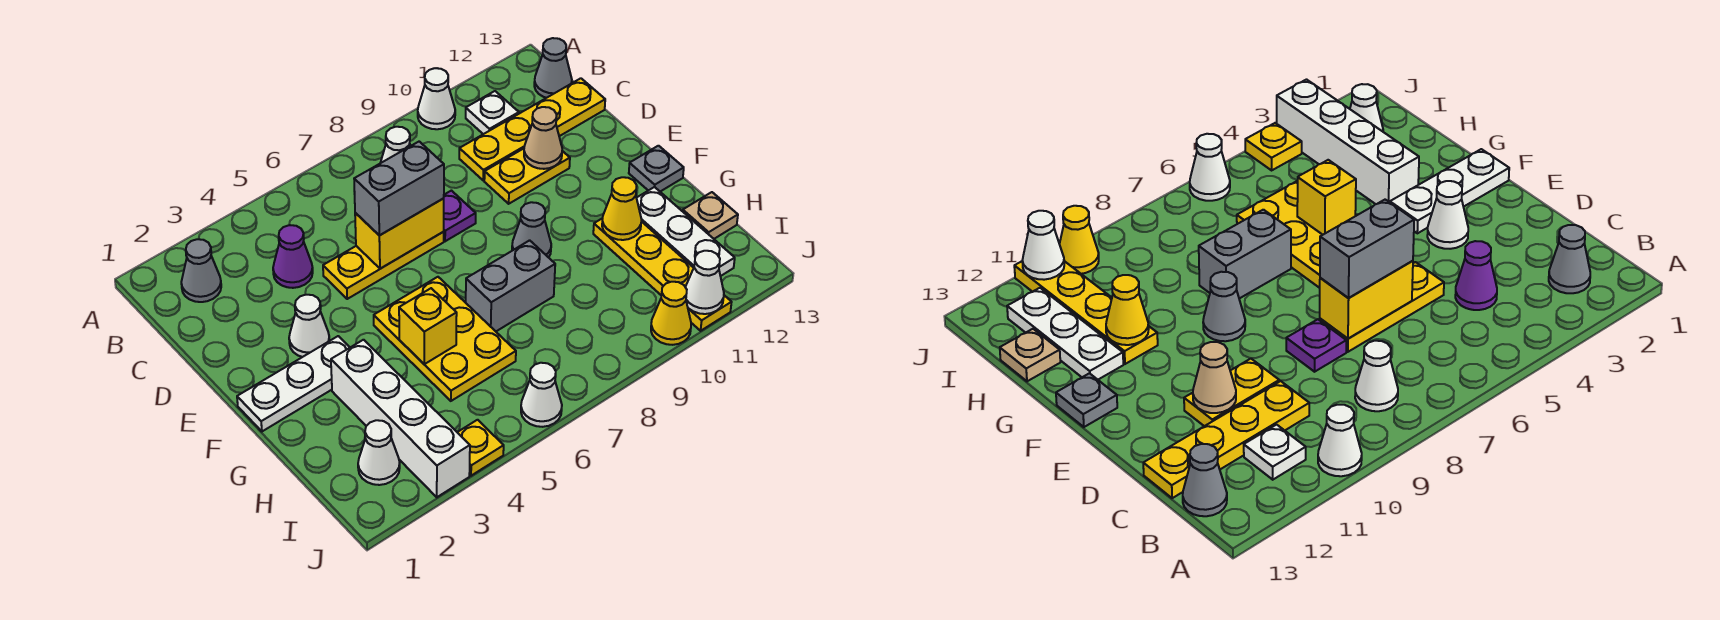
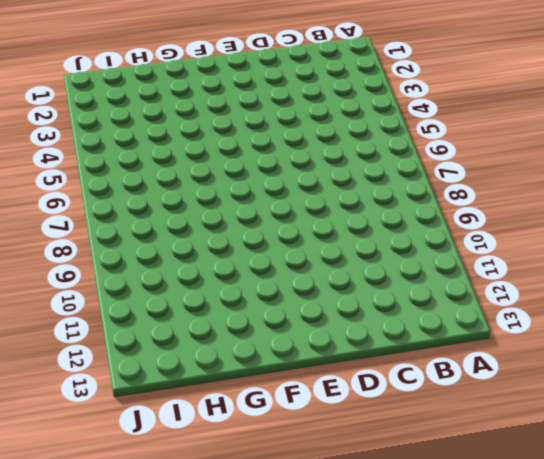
none -> white 1x1 cone [418,68,455,129]
none -> grey 1x1 cone [181,239,221,302]
none -> white 1x1 cone [381,127,410,163]
none -> white 1x1 plate [466,91,519,134]

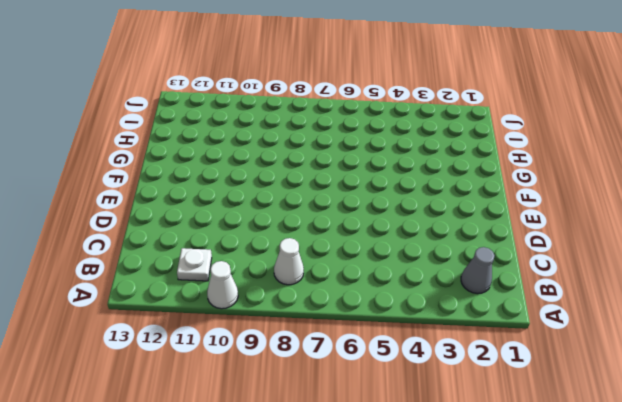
none -> grey 1x1 cone [534,38,572,98]
none -> purple 1x1 cone [273,225,313,288]
none -> yellow 1x4 plate [459,78,605,180]
none -> yellow 1x3 plate [323,232,444,299]

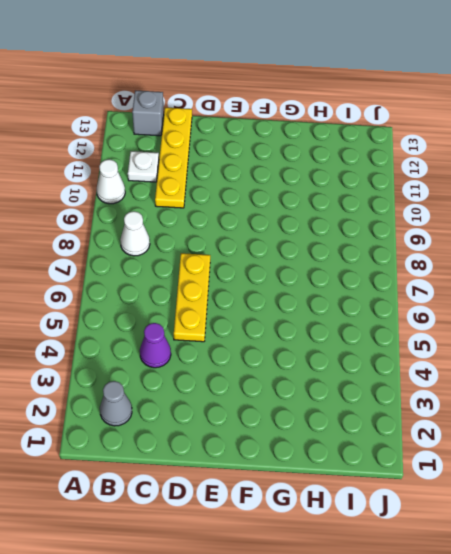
grey 1x1 brick [132,90,164,136] -> grey 1x1 cone [534,38,572,98]
none -> purple 1x1 plate [443,191,476,241]
none -> yellow 1x2 plate [484,149,570,204]
none -> white 1x1 cone [289,295,329,357]
none -> white 1x3 plate [237,336,350,431]

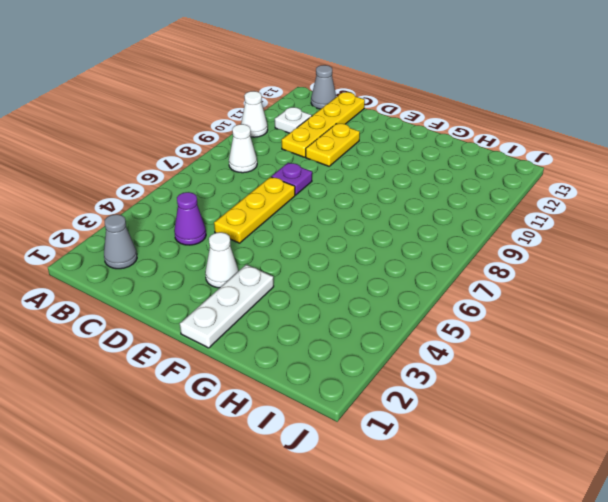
none -> yellow 2x3 plate [374,277,516,401]
none -> grey 1x1 cone [512,202,551,257]
none -> grey 1x1 plate [629,146,684,192]
none -> white 1x4 brick [331,340,470,497]

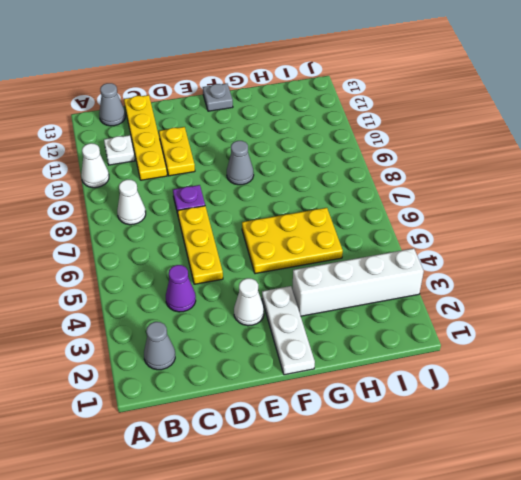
none -> grey 1x2 brick [466,240,555,331]
none -> yellow 1x4 plate [593,218,732,331]
none -> white 1x3 plate [637,187,735,276]
none -> tan 1x1 plate [683,192,738,239]

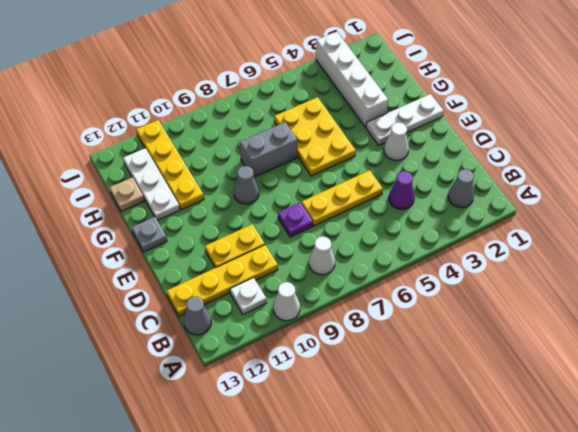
none -> white 1x1 cone [358,420,400,485]
none -> yellow 1x1 plate [457,420,504,476]
none -> white 1x1 cone [521,363,562,427]
none -> yellow 1x1 cone [651,282,691,345]

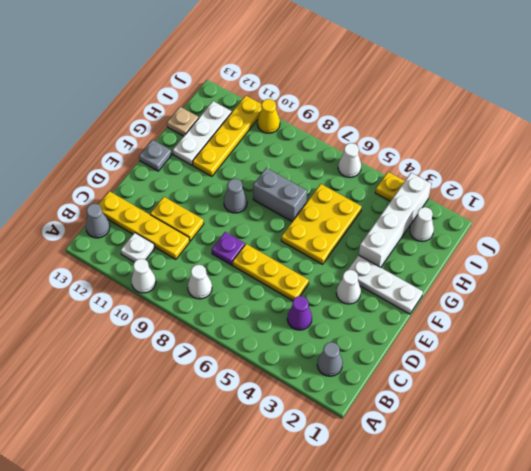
none -> yellow 1x2 brick [355,199,444,269]
none -> tan 1x1 cone [524,107,562,169]
none -> yellow 1x1 brick [399,288,457,364]
none -> yellow 1x1 cone [602,177,641,240]

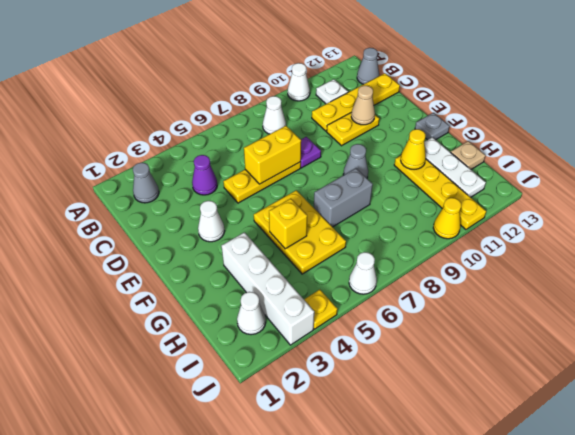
none -> white 1x3 plate [237,336,350,431]
none -> white 1x1 cone [685,251,724,314]
none -> grey 1x2 brick [354,142,444,235]

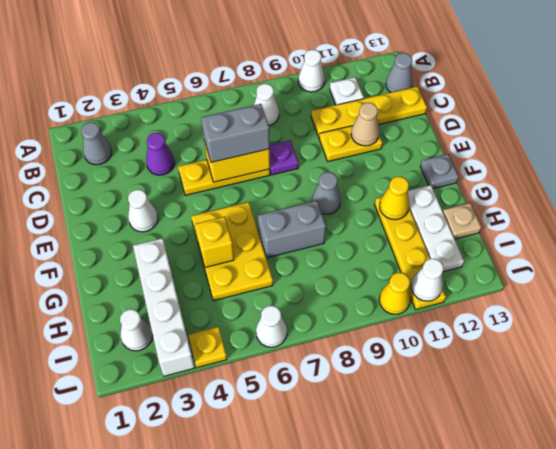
none -> white 1x3 plate [237,336,350,431]

